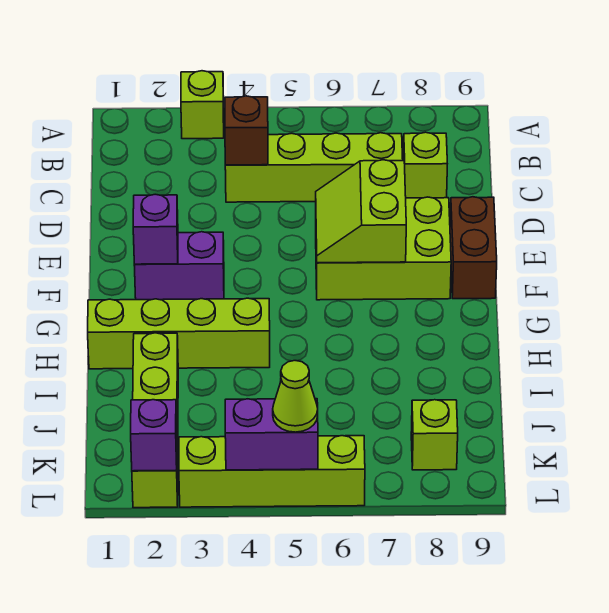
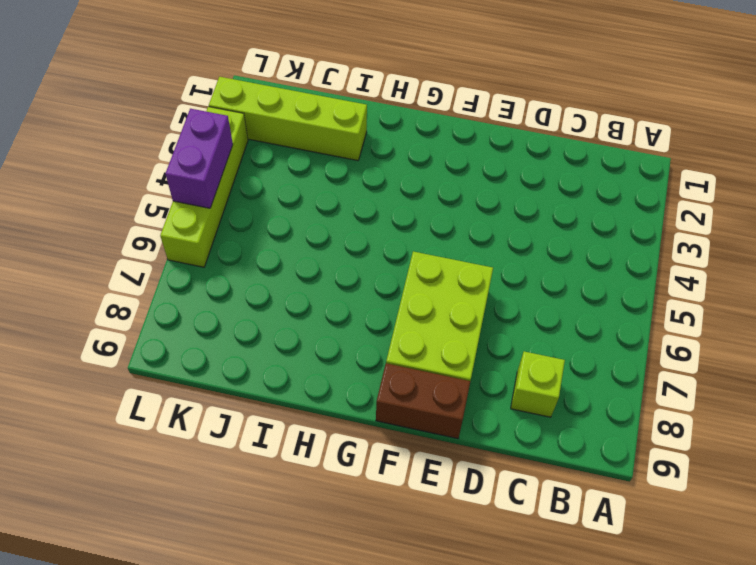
none -> lime 1x1 brick [181,71,224,139]
none -> lime 1x4 brick [225,133,403,202]
none -> purple 1x2 brick [134,232,224,300]

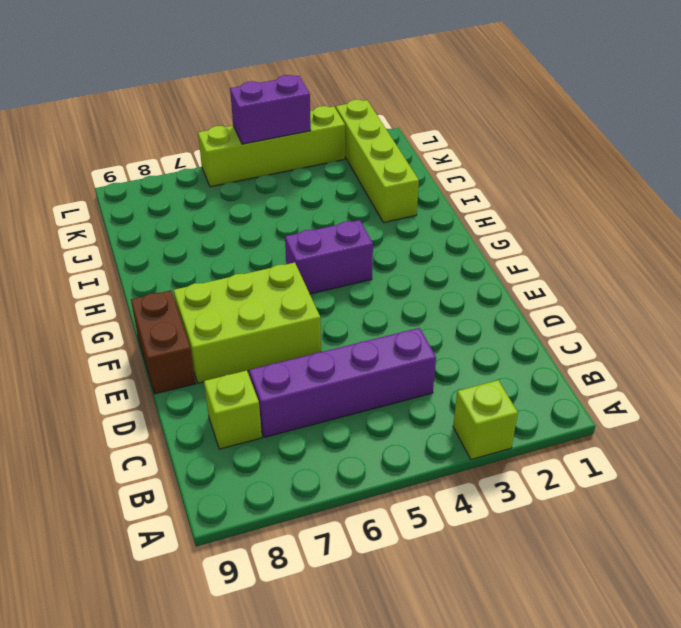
purple 1x4 brick [249,328,436,437] -> lime 1x4 brick [225,133,403,202]
purple 1x2 brick [285,220,373,294] -> purple 1x2 brick moved to [134,232,224,300]
none -> lime 1x4 brick [88,298,270,369]
none -> lime 1x1 brick [411,400,458,470]
none -> brown 1x1 brick [225,96,268,165]

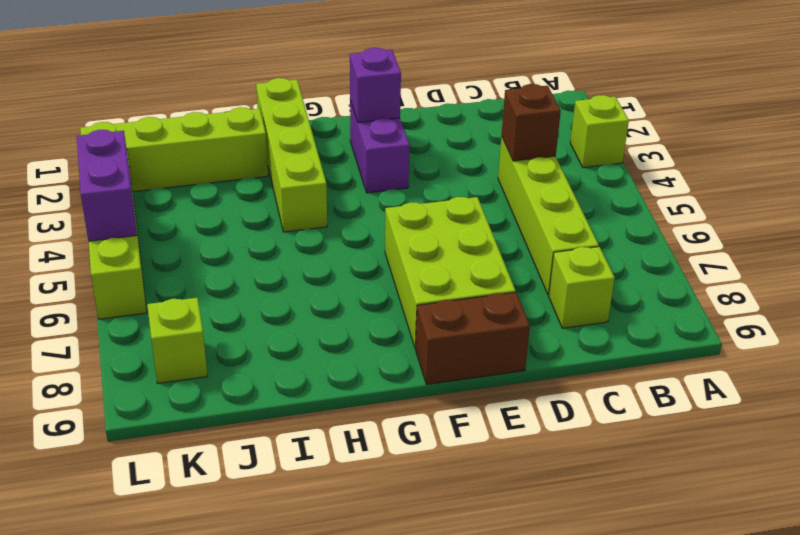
none -> lime 2x2 slope [316,160,406,263]
none -> purple 1x1 brick [131,400,177,471]
none -> lime 1x1 cone [273,361,318,432]

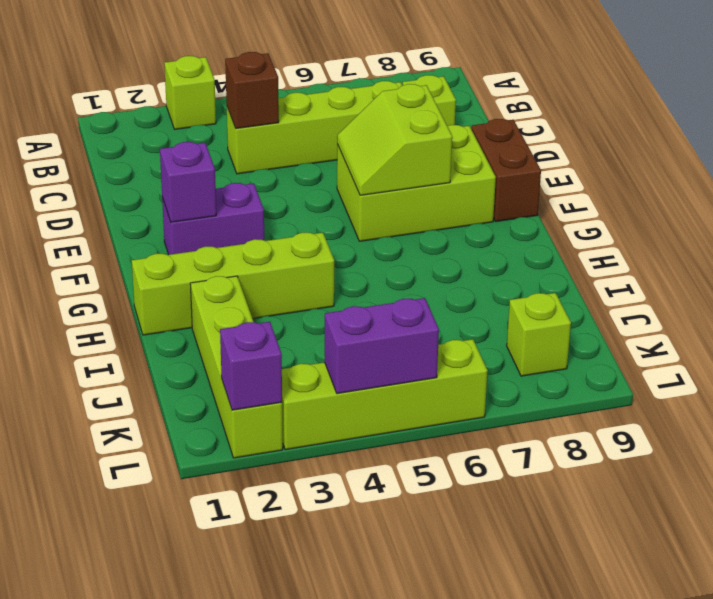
none -> lime 1x1 cone [273,361,318,432]

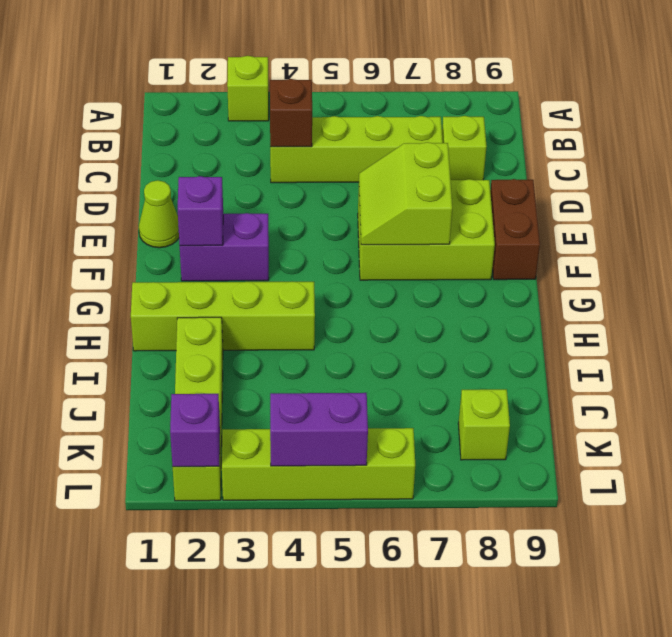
lime 1x1 cone [139,180,179,248] -> lime 1x1 cone moved to [273,361,318,432]

